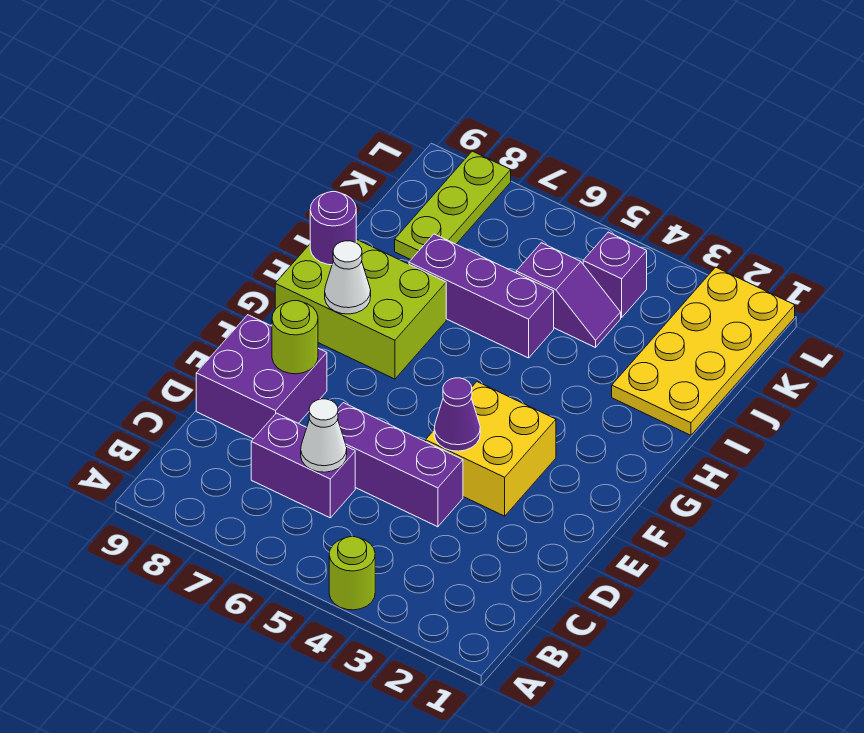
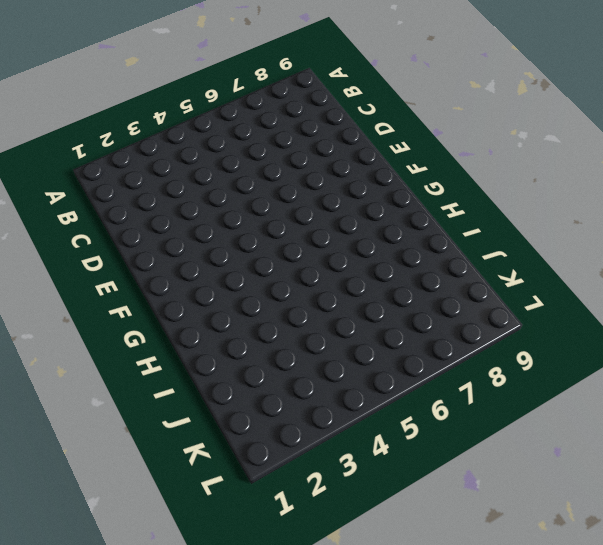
none -> lime 1x1 round brick [329,537,375,610]
none -> purple 1x2 brick [251,413,355,518]
none -> purple 1x3 brick [338,403,463,527]

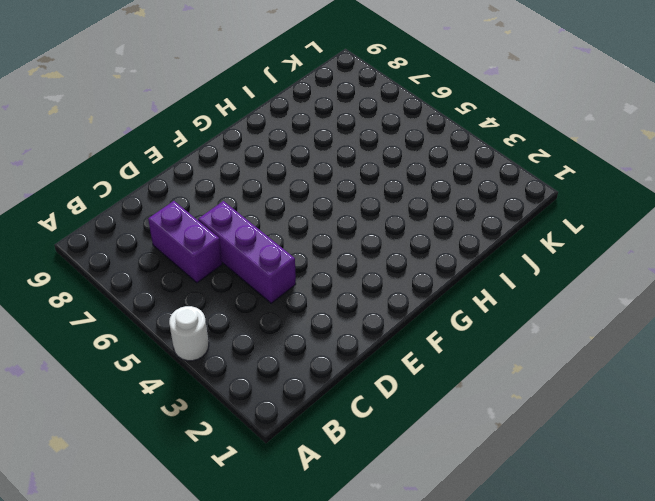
white 1x1 round brick [169,306,209,361] -> lime 1x1 round brick [329,537,375,610]
none -> purple 2x2 brick [196,315,327,439]
none -> yellow 2x2 brick [426,382,556,516]
none -> lime 2x3 brick [275,239,446,379]

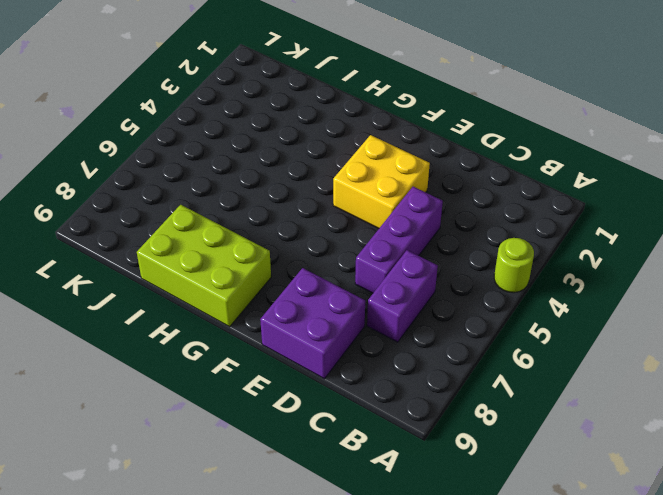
lime 2x3 brick [137,205,271,327] -> lime 2x3 brick turned to [275,239,446,379]
none -> yellow 2x4 plate [612,267,795,435]
none -> purple 1x3 brick [409,234,554,358]
none -> purple 1x2 slope [516,243,621,348]

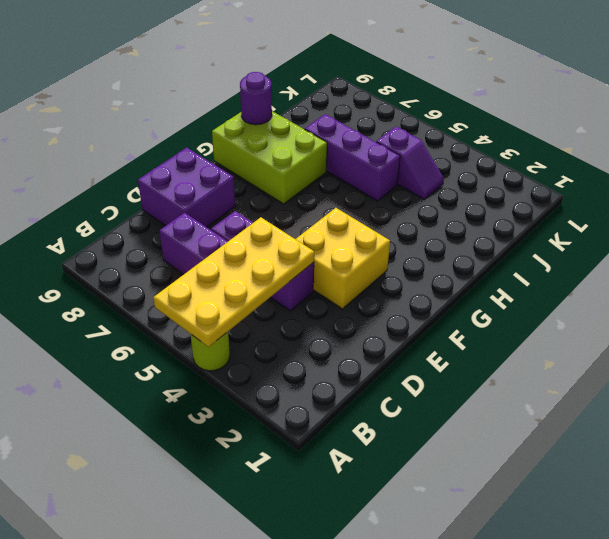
yellow 2x4 plate [153,217,314,347] -> yellow 2x4 plate moved to [612,267,795,435]
none -> lime 1x3 plate [395,151,511,259]
none -> purple 1x1 brick [583,232,647,318]
none -> white 1x1 cone [301,399,347,472]

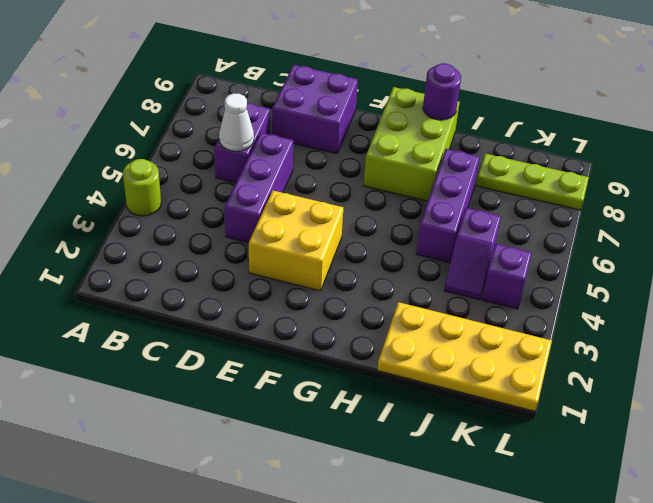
none -> purple 1x1 cone [434,378,480,451]
none -> lime 1x1 round brick [272,301,318,374]
none -> white 1x1 cone [325,241,371,314]

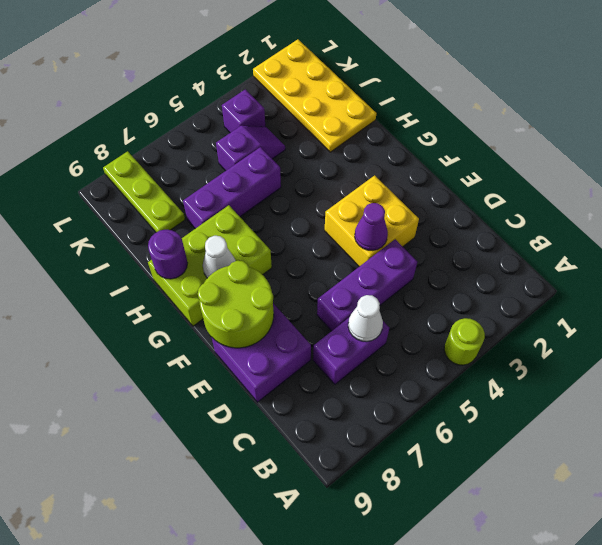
lime 2x2 round brick [198,261,274,348] -> lime 1x1 round brick [272,301,318,374]

